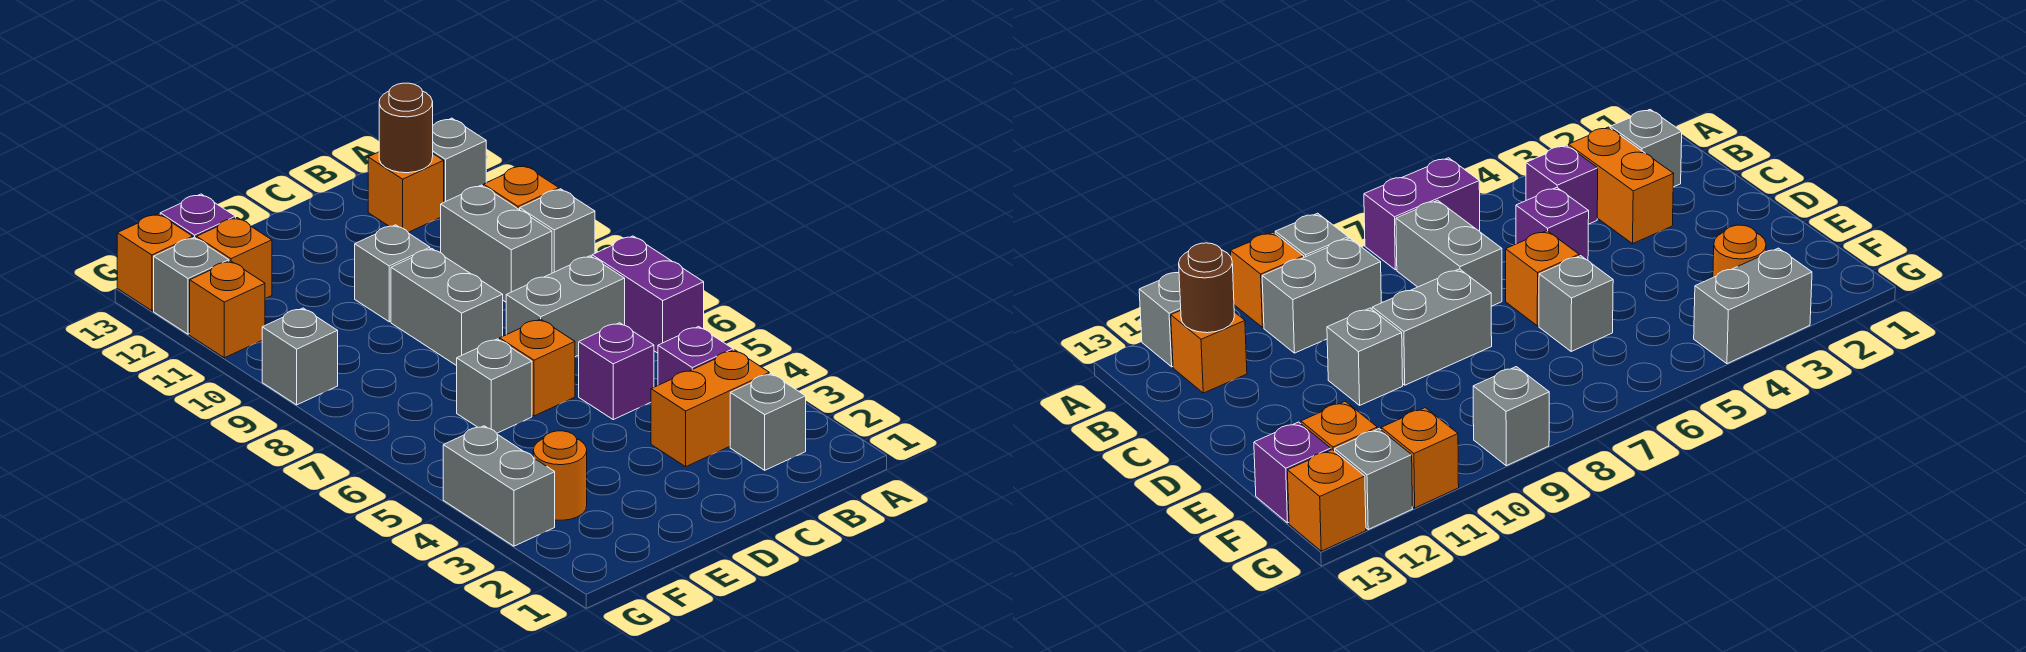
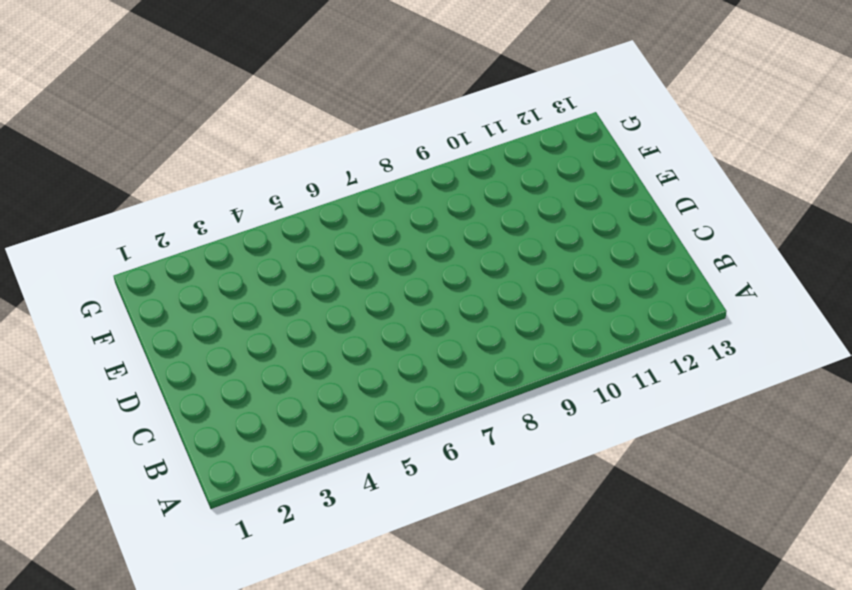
none -> purple 1x2 brick [592,236,704,353]
none -> grey 1x1 brick [520,189,595,273]
none -> orange 1x1 brick [484,165,559,210]

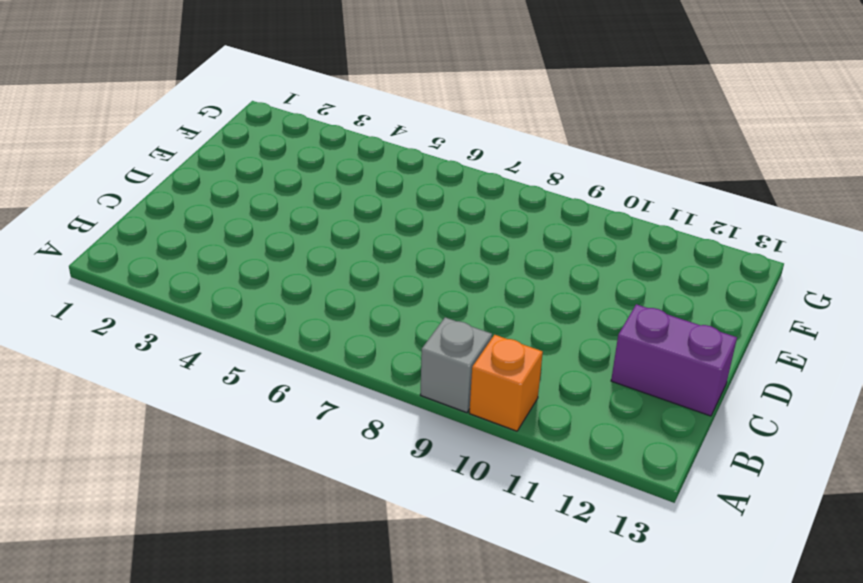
purple 1x2 brick [611,304,737,416] -> purple 1x2 brick moved to [592,236,704,353]
none -> grey 1x1 brick [433,118,486,202]
none -> grey 1x1 brick [730,374,806,470]
none -> orange 1x2 brick [651,350,769,467]

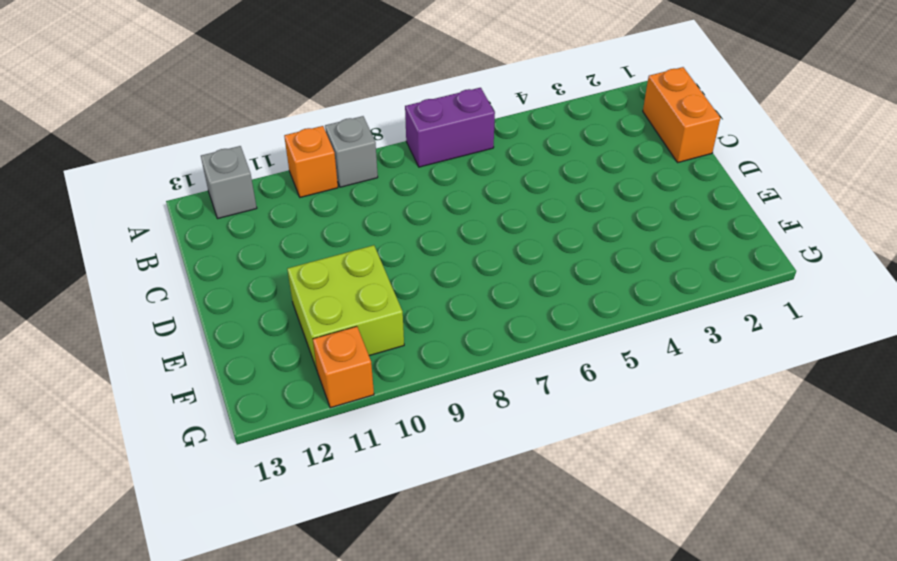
orange 1x2 brick [643,67,720,162] -> orange 1x2 brick moved to [651,350,769,467]
lime 2x2 brick [287,245,404,369] -> none
none -> grey 1x1 brick [730,374,806,470]
none -> purple 1x1 brick [658,326,733,385]
none -> grey 1x2 brick [506,256,625,357]

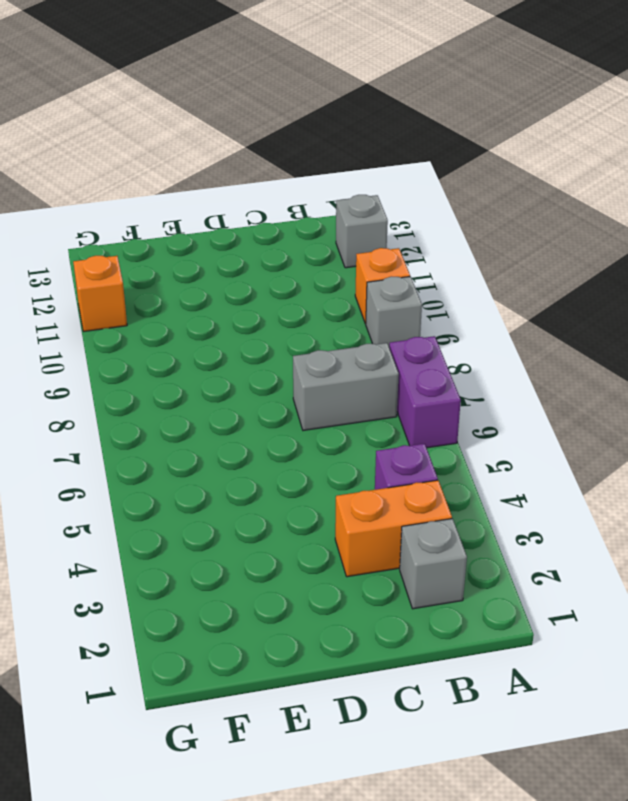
none -> grey 1x2 brick [441,185,552,302]
none -> orange 1x1 brick [368,152,444,232]
none -> purple 1x1 brick [579,323,654,420]

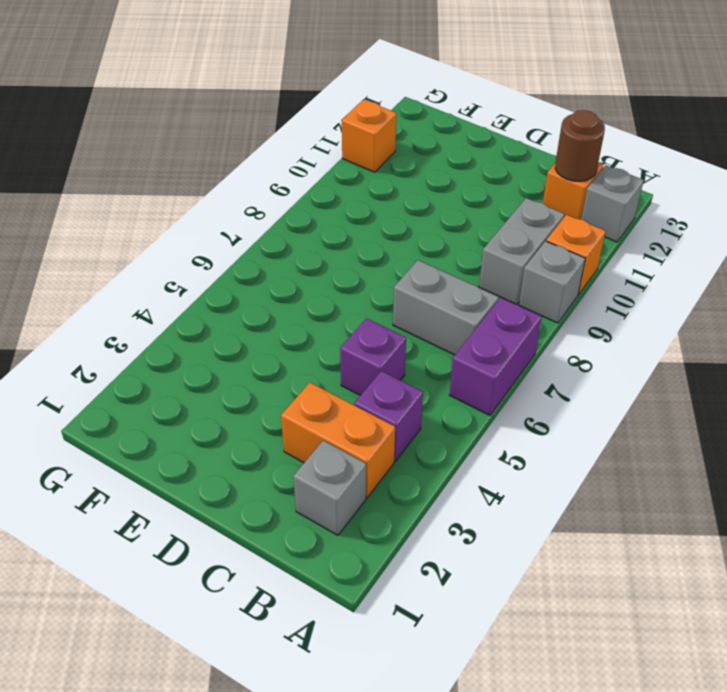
none -> orange 1x1 brick [500,319,575,416]
none -> grey 1x2 brick [391,249,503,366]
none -> grey 1x1 brick [355,225,430,322]

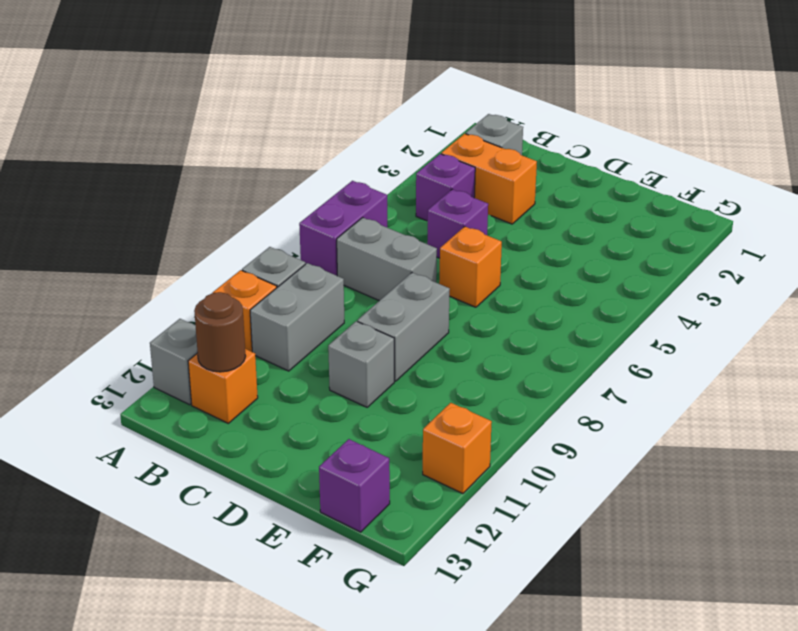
none -> grey 1x1 brick [457,339,532,433]
none -> orange 1x1 round brick [533,431,587,520]
none -> orange 1x1 brick [197,218,272,299]

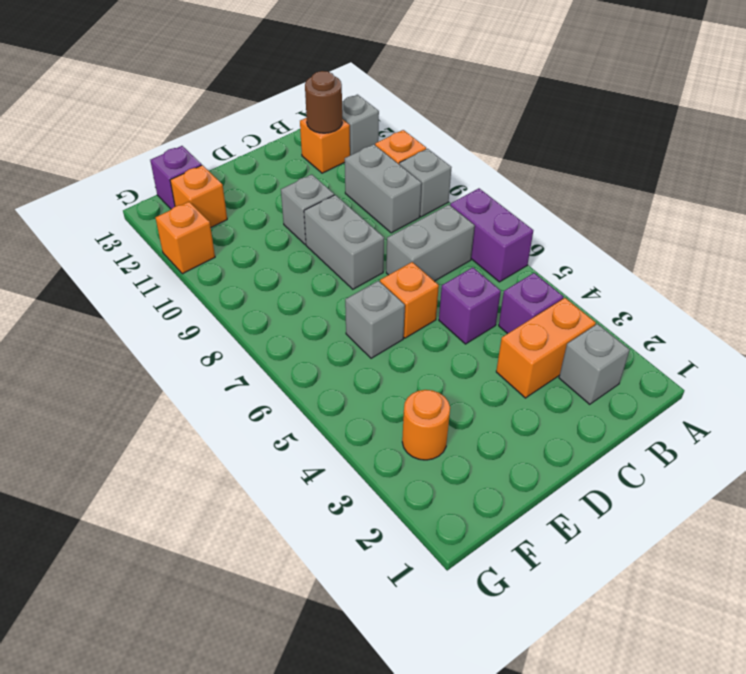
none -> grey 1x2 brick [443,426,555,546]
none -> grey 1x1 brick [262,308,338,405]
none -> grey 1x1 brick [154,237,229,334]

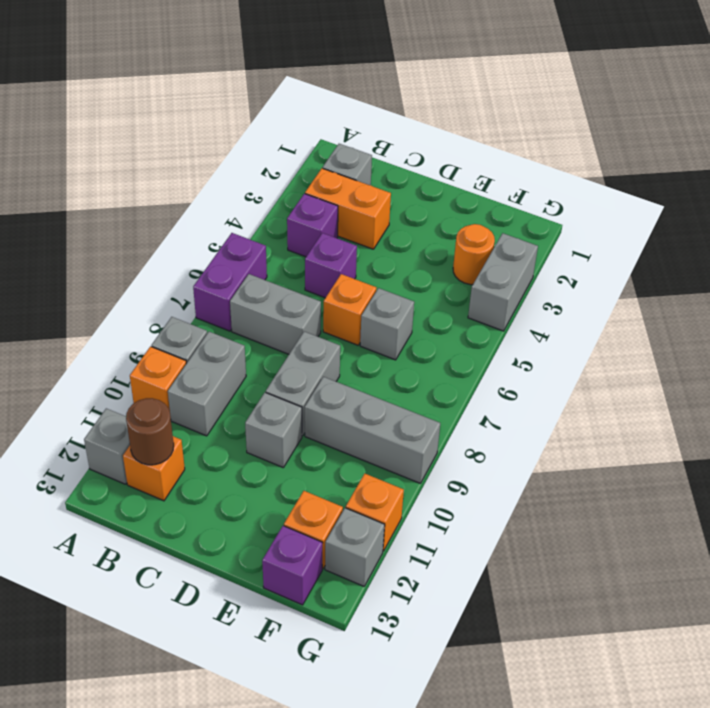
grey 1x3 brick [305,377,440,483] -> grey 1x1 brick [262,308,338,405]
none -> orange 1x1 brick [117,214,193,311]

